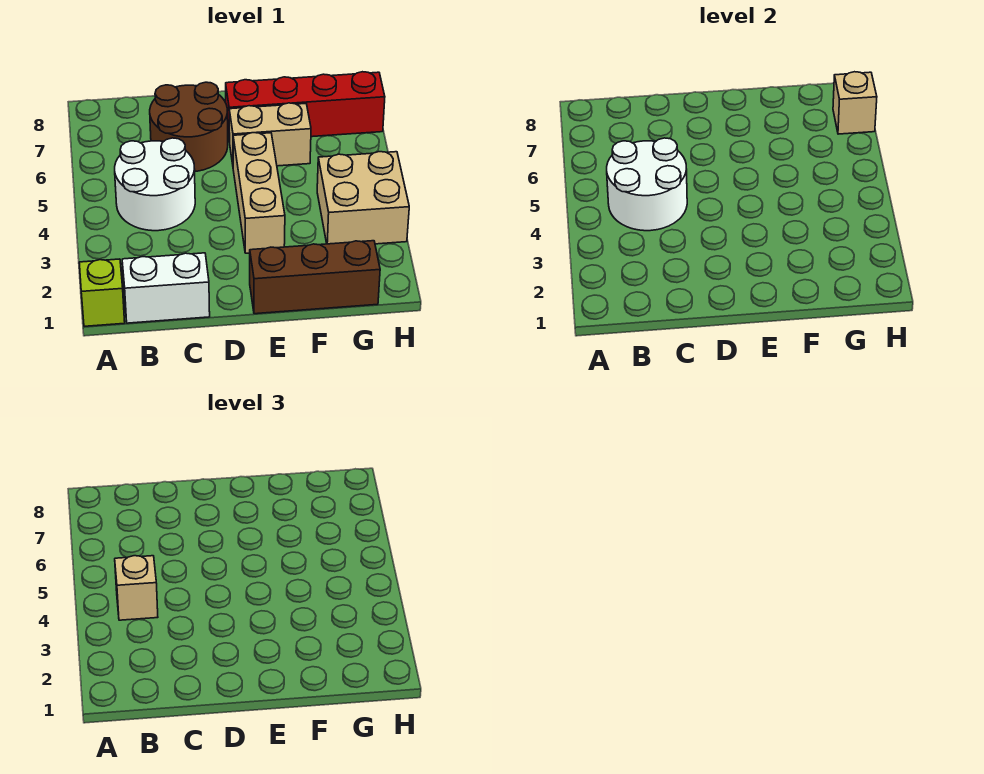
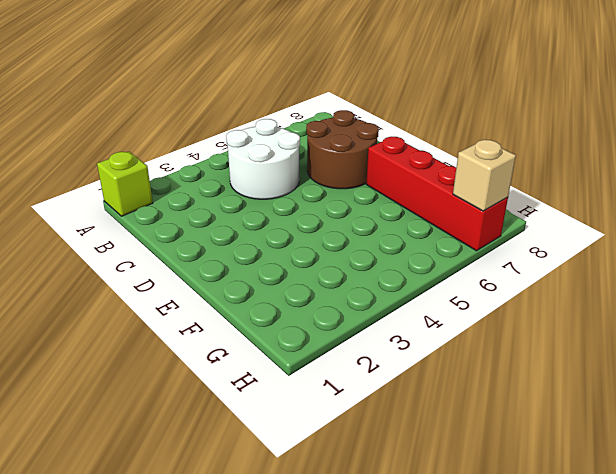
none -> white 1x2 brick [122,253,210,323]
none -> brown 1x3 brick [250,241,380,314]
none -> tan 1x3 brick [233,133,285,253]

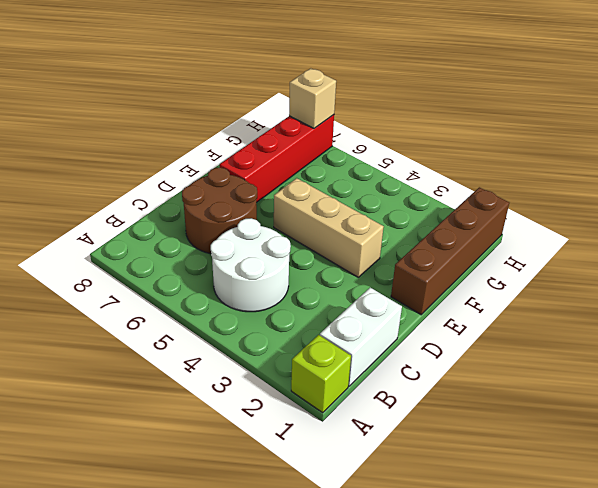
brown 1x4 brick [391,187,509,315] -> brown 1x3 brick [250,241,380,314]
none -> tan 1x2 brick [229,103,311,166]
none -> tan 2x2 brick [317,152,409,244]
none -> white 2x2 round brick [607,138,687,231]

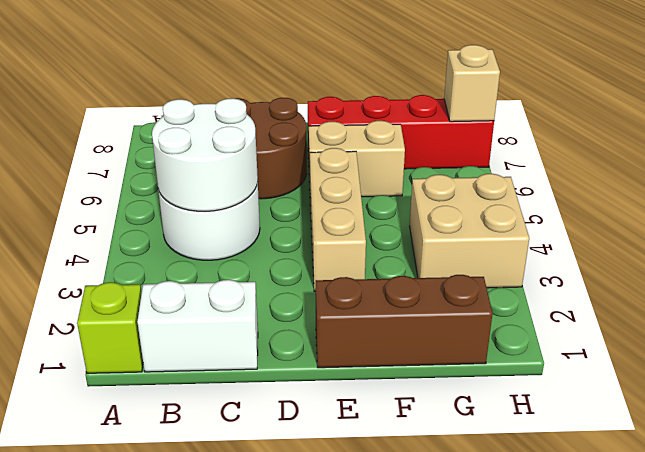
none -> tan 1x1 brick [115,556,158,620]

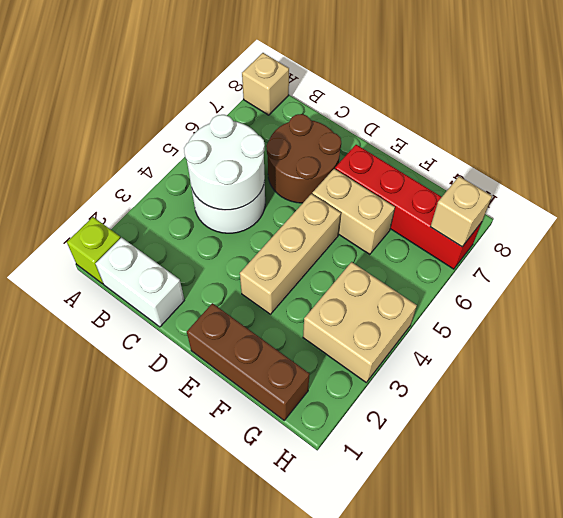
tan 1x1 brick [242,53,289,115] -> tan 1x1 brick moved to [115,556,158,620]

